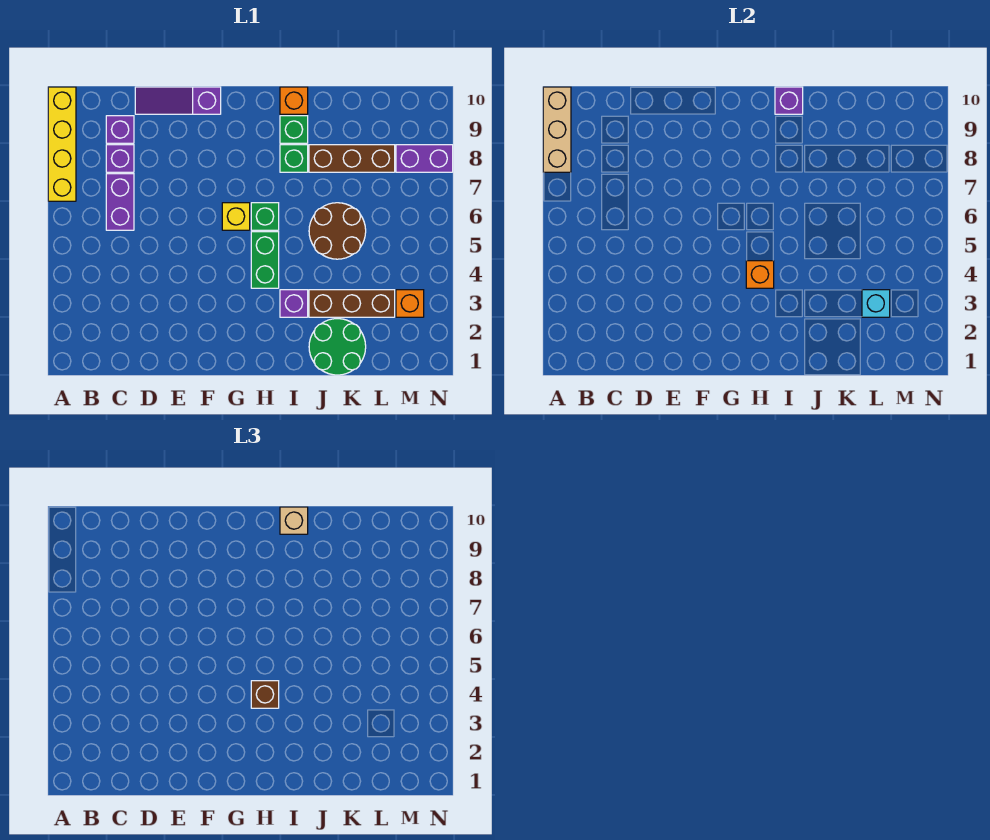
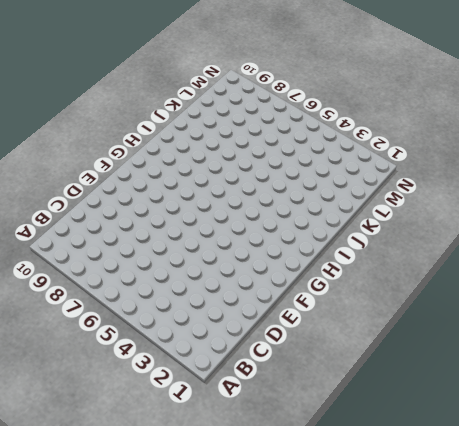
none -> yellow 1x4 brick [48,87,76,201]
none -> purple 1x2 brick [106,174,134,230]
none -> purple 1x1 brick [106,145,134,172]

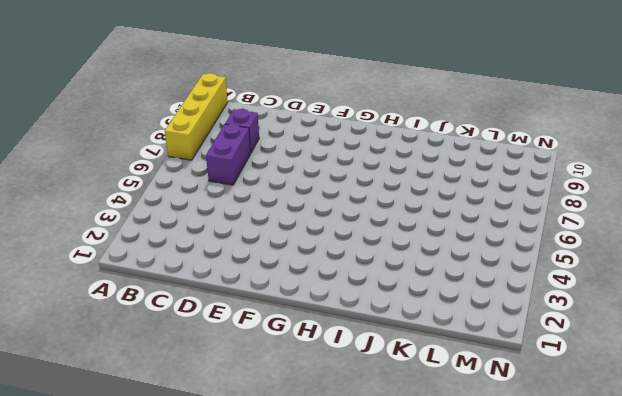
none -> purple 1x1 brick [106,116,134,143]
none -> purple 1x3 slope [135,87,221,114]
none -> yellow 1x1 brick [222,203,250,230]

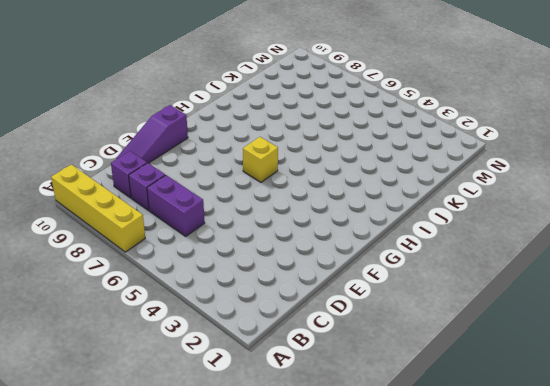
none -> green 1x2 brick [251,232,279,288]
none -> green 1x1 brick [251,203,279,230]
none -> purple 1x1 brick [280,290,308,317]

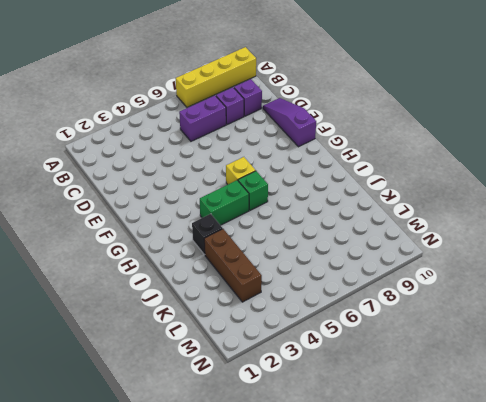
black 1x1 brick [192,214,223,255] -> purple 1x1 brick [280,290,308,317]
none -> green 1x1 brick [280,145,308,172]
none -> green 1x1 brick [280,116,308,143]
none -> orange 1x1 brick [280,87,308,114]

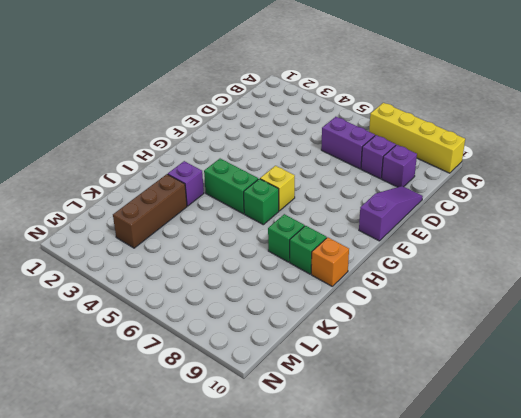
none -> green 2x2 round brick [309,319,366,375]
none -> brown 2x2 round brick [309,203,366,259]
none -> brown 1x3 brick [309,145,395,172]

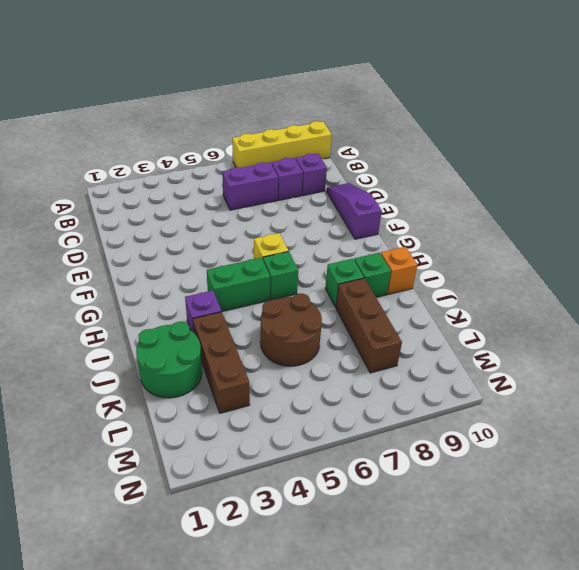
none -> orange 1x1 brick [396,290,424,317]
none -> purple 1x2 brick [396,145,453,172]
none -> tan 1x3 brick [543,87,571,172]

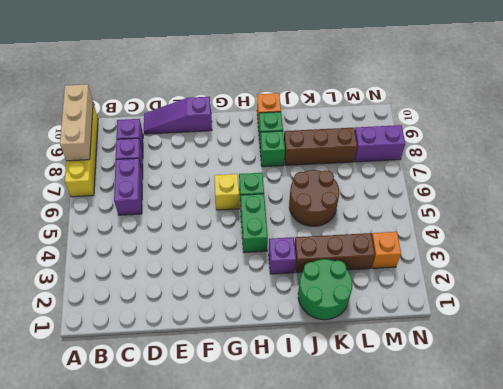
none -> orange 1x1 brick [746,261,774,288]
none -> purple 1x1 brick [775,87,803,114]
none -> cyan 1x1 brick [862,290,890,317]

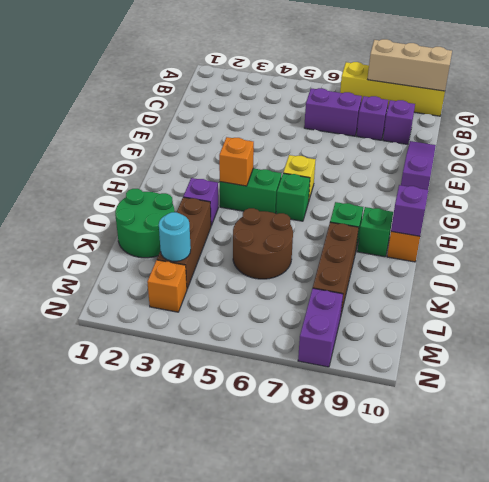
cyan 1x1 round brick [159,212,191,261] -> cyan 1x1 brick [862,290,890,317]
none -> brown 1x1 brick [251,681,279,708]
none -> tan 1x1 brick [280,507,308,534]

